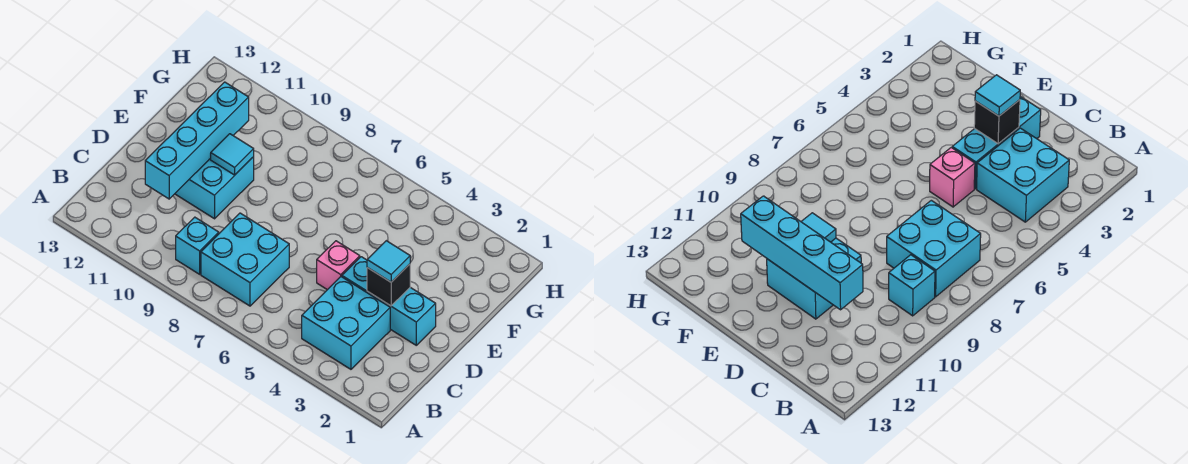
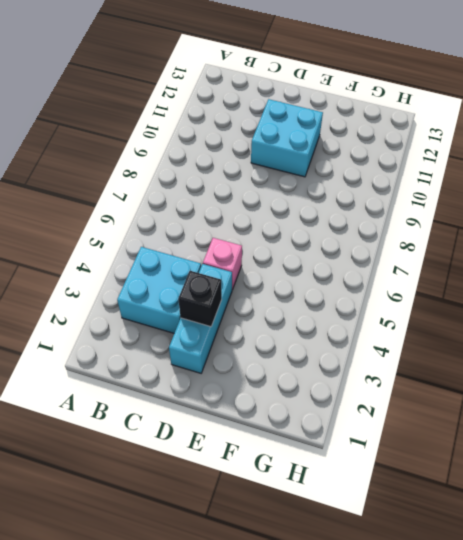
none -> cyan 2x2 brick [201,213,289,306]
none -> cyan 1x1 brick [176,217,219,274]

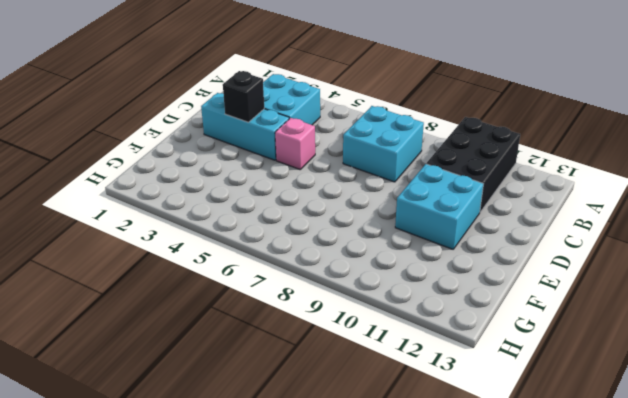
black 2x3 brick [426,117,520,212] -> none
none -> cyan 1x1 brick [176,217,219,274]
none -> cyan 1x4 brick [145,82,249,199]

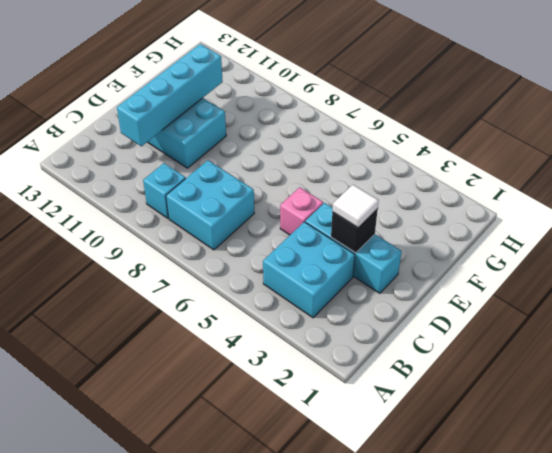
white 1x1 tile [332,185,379,228] -> cyan 1x1 tile [367,241,410,282]
none -> cyan 1x1 tile [211,134,254,175]

